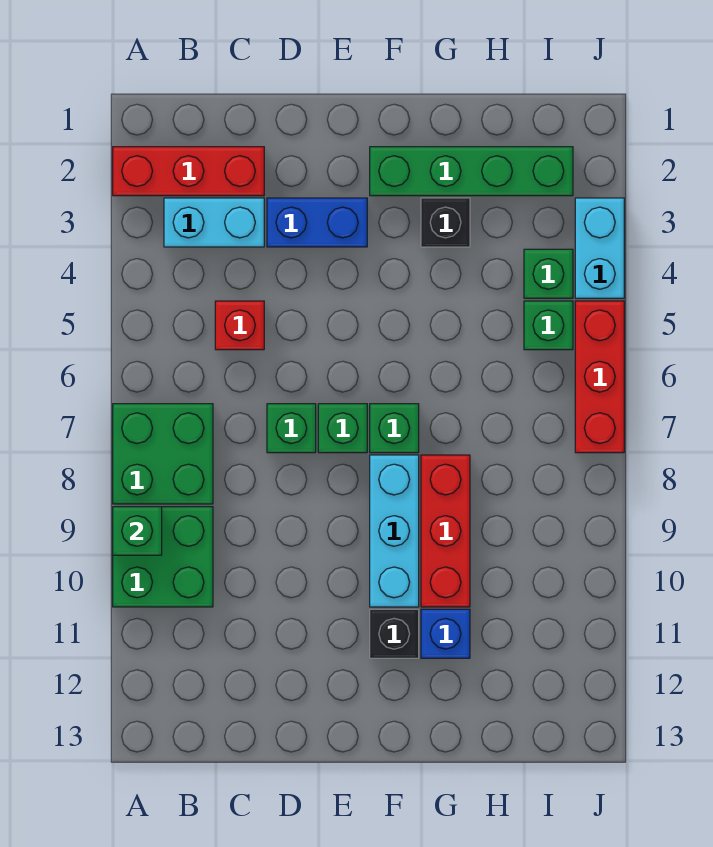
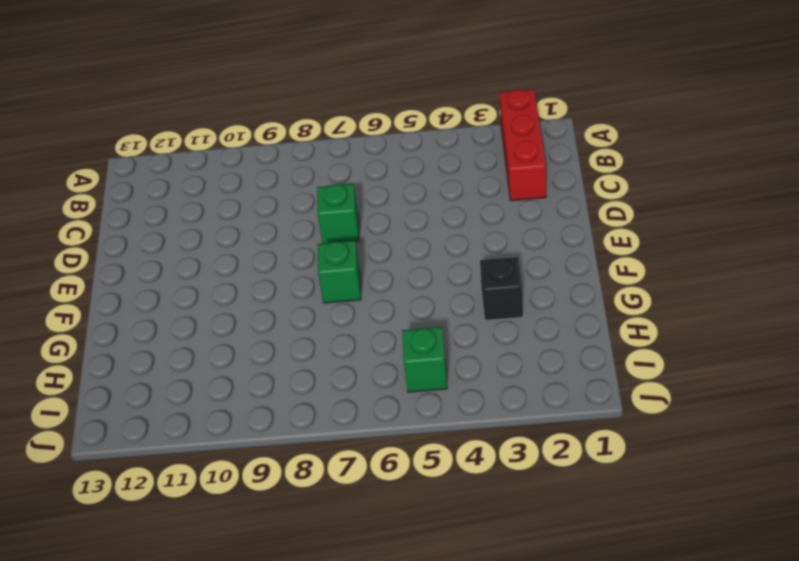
none -> green 2x2 brick [113,404,213,504]
none -> green 2x2 brick [113,507,213,607]
none -> cyan 1x2 brick [164,198,264,247]

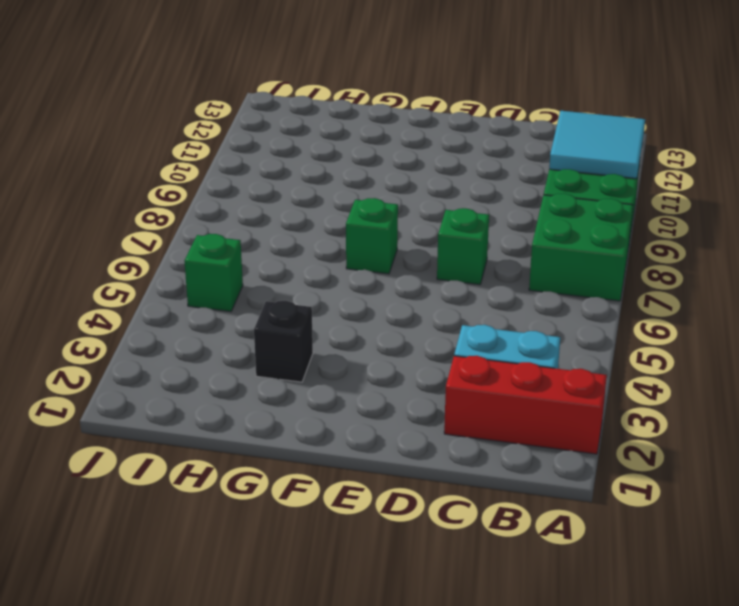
cyan 2x2 tile [549,111,645,179] -> none
none -> red 1x1 brick [215,301,264,350]
none -> blue 1x2 brick [267,198,367,247]
none -> green 1x1 brick [318,404,367,453]

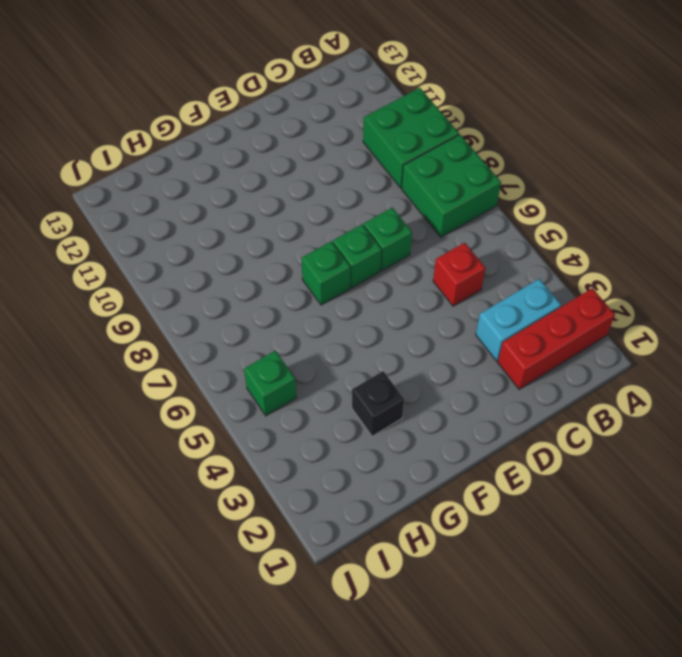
none -> blue 1x2 brick [267,198,367,247]
none -> green 1x4 brick [370,147,573,196]
none -> cyan 1x3 brick [370,455,419,607]

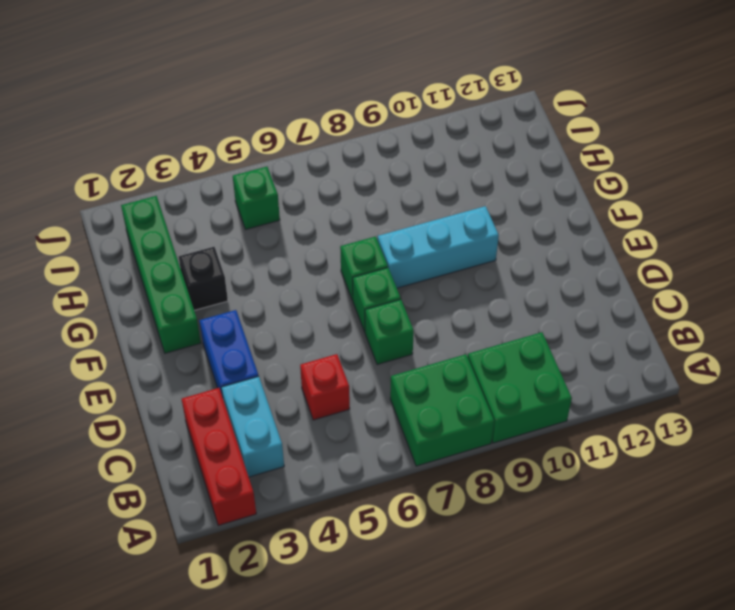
none -> black 1x1 brick [370,609,419,658]
none -> red 1x3 brick [421,455,470,607]
none -> blue 1x1 brick [421,609,470,658]

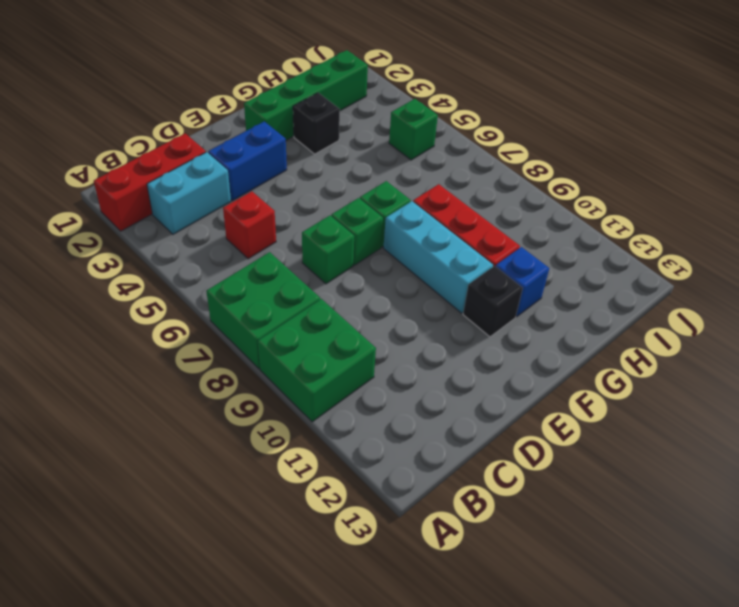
none -> green 1x1 brick [524,249,573,298]
none -> cyan 1x2 brick [575,198,624,298]
none -> red 1x3 brick [575,301,624,453]

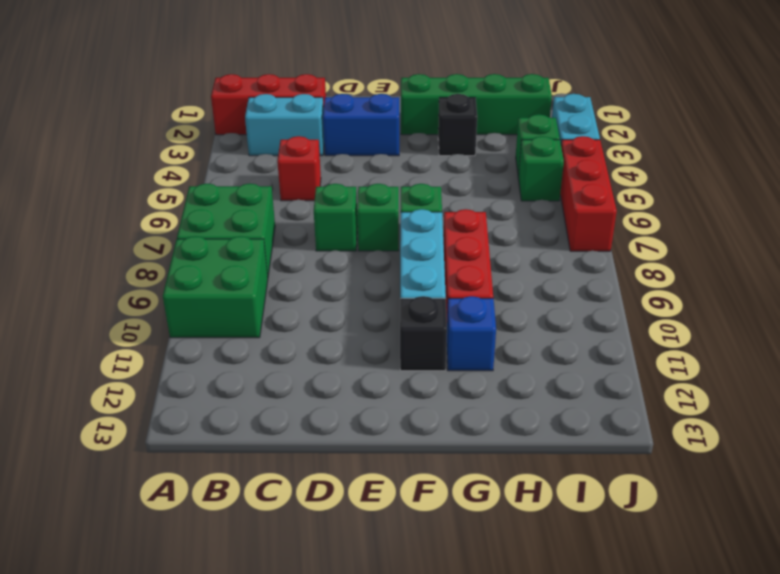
none -> green 1x1 brick [113,507,162,555]

